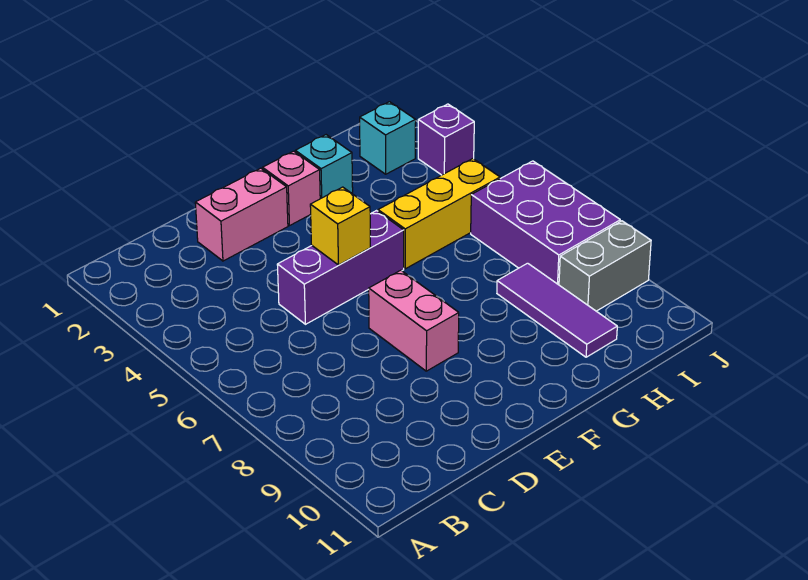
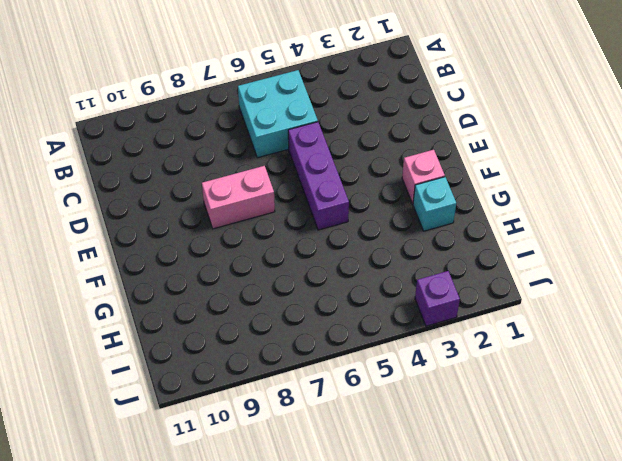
cyan 2x2 brick [238,70,318,158] -> none
none -> pink 1x2 brick [195,168,288,261]
none -> yellow 1x3 brick [378,159,500,269]
none -> purple 1x3 tile [497,263,617,357]

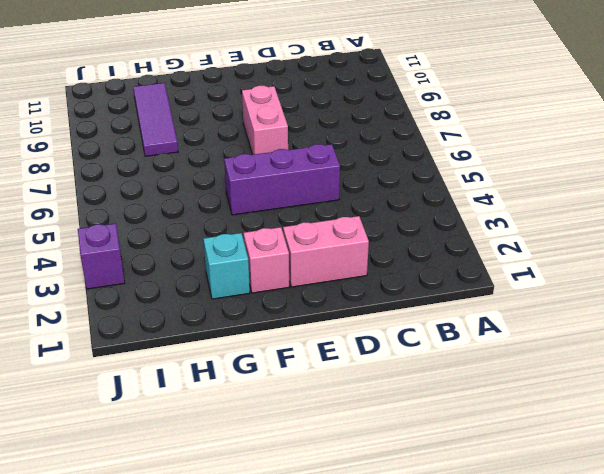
none -> yellow 1x3 brick [378,159,500,269]
none -> cyan 1x1 brick [360,102,416,174]
none -> purple 2x3 brick [471,161,620,285]

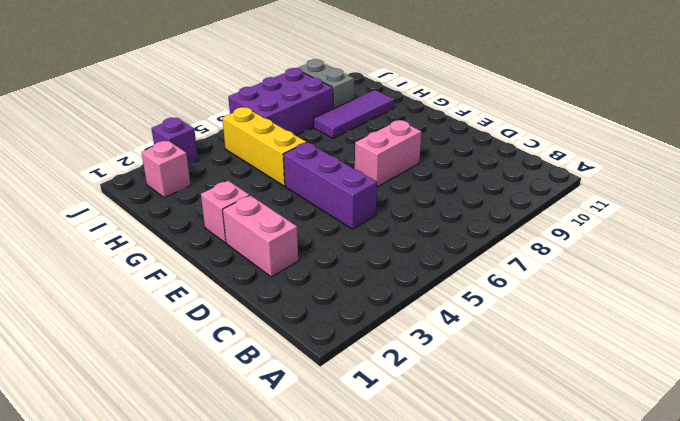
pink 1x1 brick [141,141,191,198] -> cyan 1x1 brick [360,102,416,174]
none -> cyan 1x1 brick [295,135,353,199]
none -> yellow 1x1 brick [310,187,371,265]

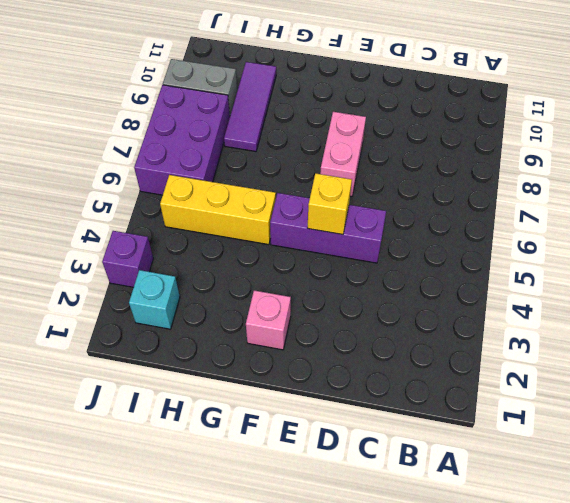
none -> pink 1x2 brick [195,168,288,261]
none -> cyan 1x1 brick [295,135,353,199]

